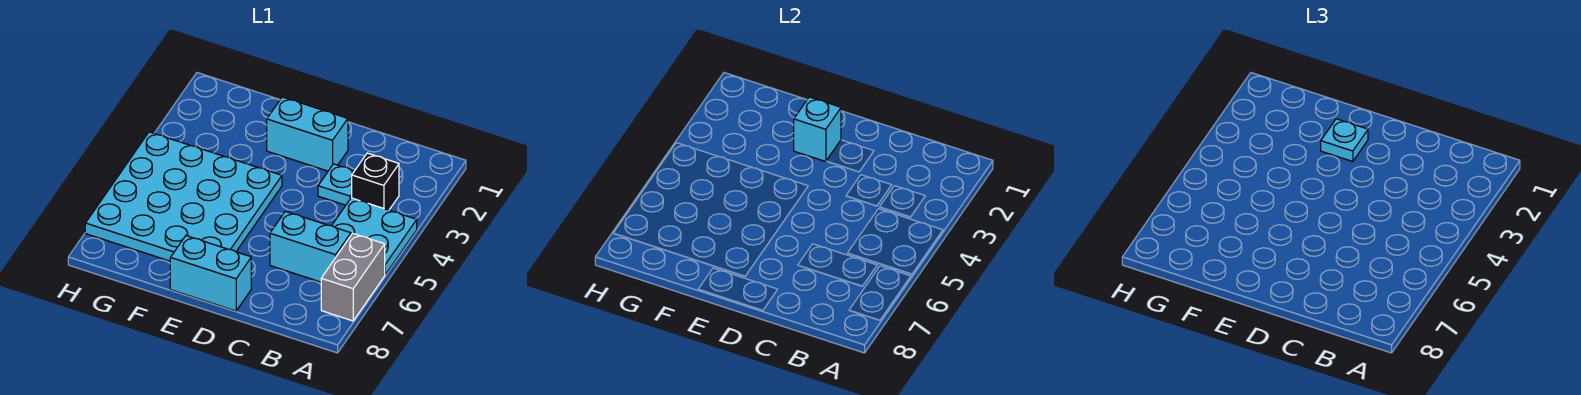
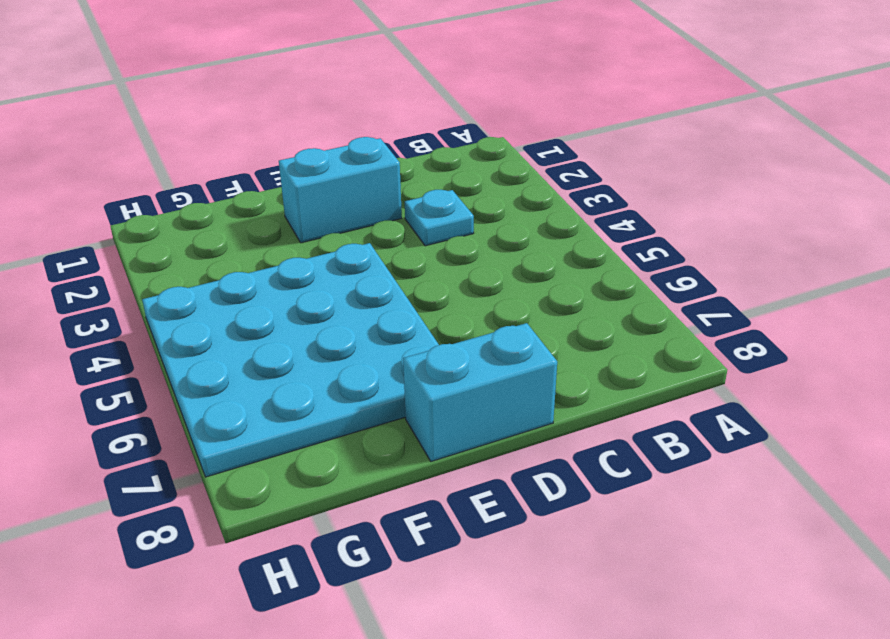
none -> cyan 2x2 plate [332,198,417,275]
none -> grey 1x2 brick [321,234,385,321]

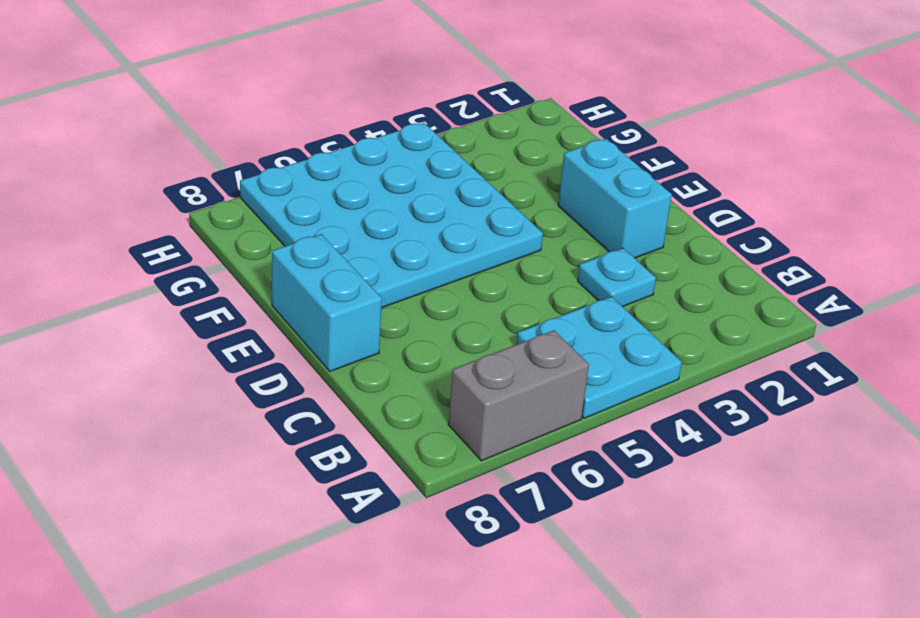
none -> black 1x1 brick [352,153,399,210]
none -> cyan 1x2 brick [270,211,351,282]

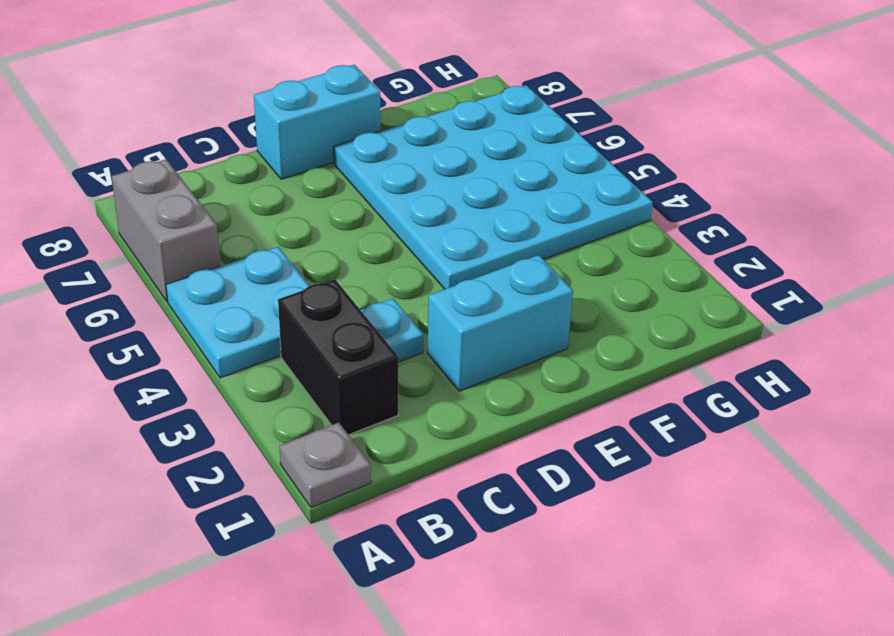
grey 1x1 plate [279,423,371,508] -> none
black 1x2 brick [278,279,398,435] -> black 1x1 brick [352,153,399,210]
none -> cyan 1x2 brick [270,211,351,282]
none -> cyan 1x1 brick [794,97,841,162]

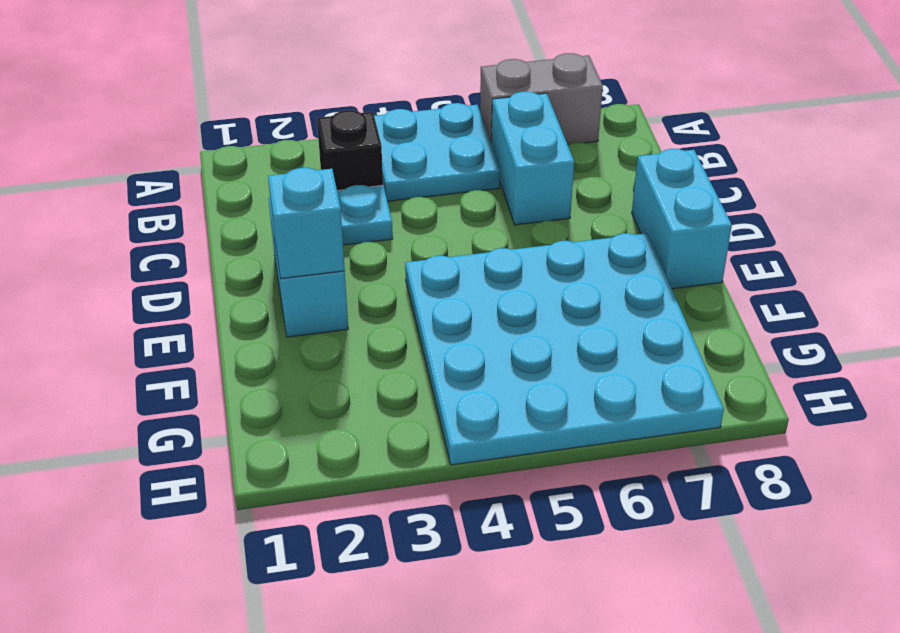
none -> cyan 1x1 plate [1321,119,1368,162]

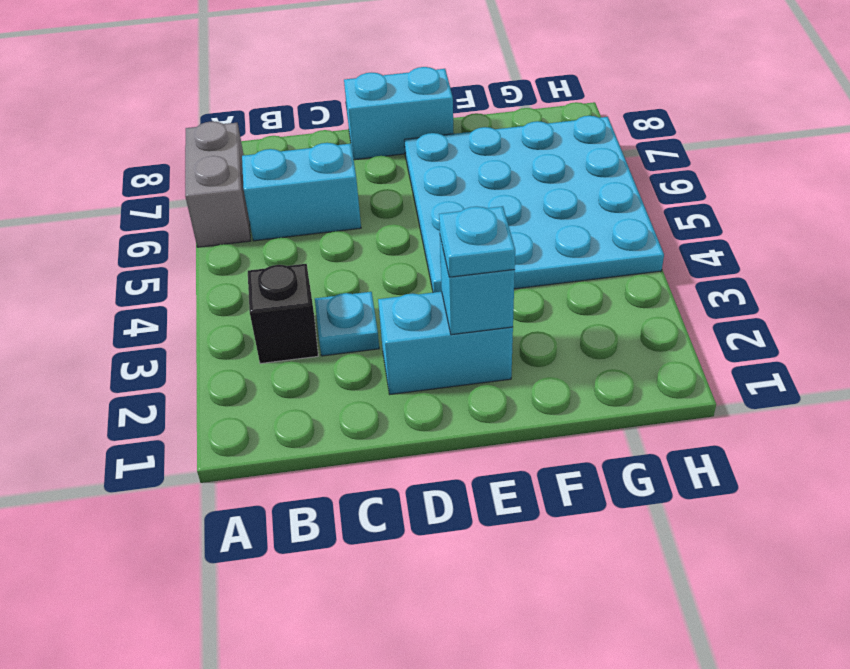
none -> cyan 2x2 plate [332,198,417,275]

